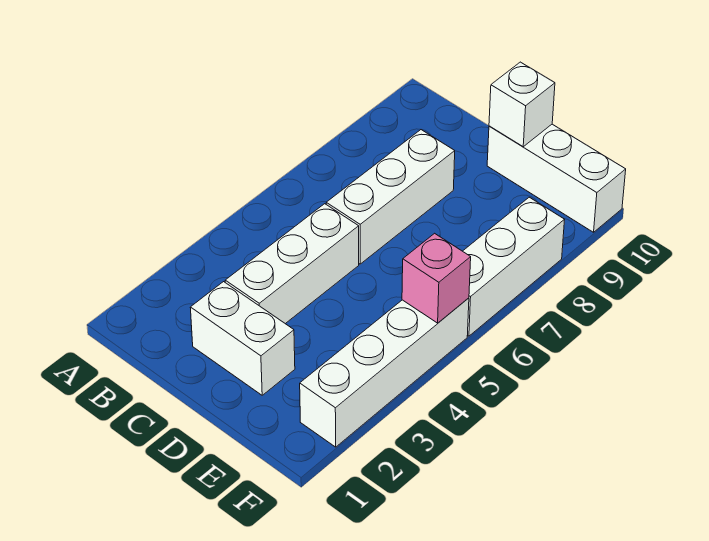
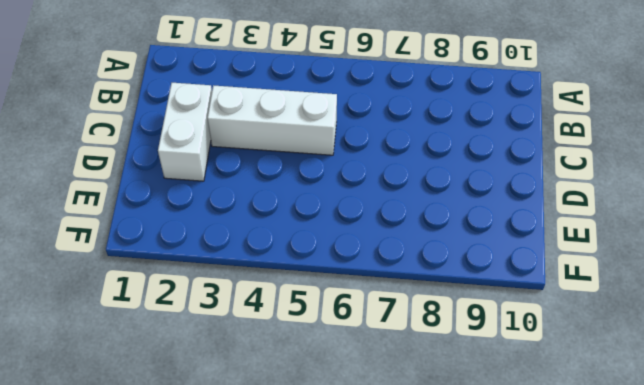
none -> white 1x3 brick [326,130,455,264]
none -> white 1x3 brick [487,124,626,232]

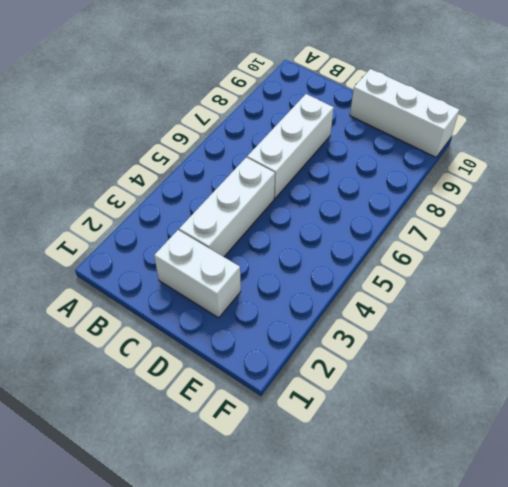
none -> white 1x4 brick [300,298,469,447]
none -> white 1x3 brick [463,197,564,336]

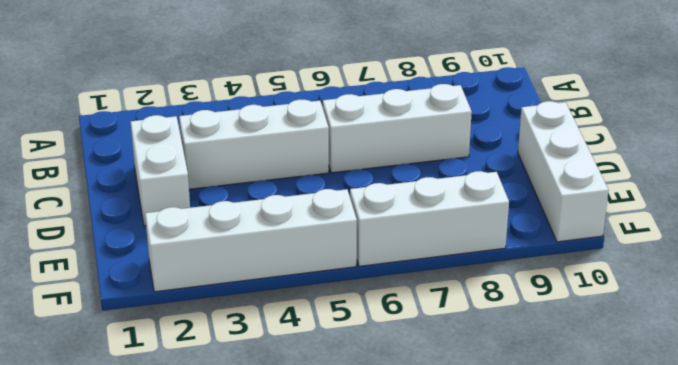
none -> white 1x1 brick [489,62,555,147]
none -> pink 1x1 brick [402,233,471,323]

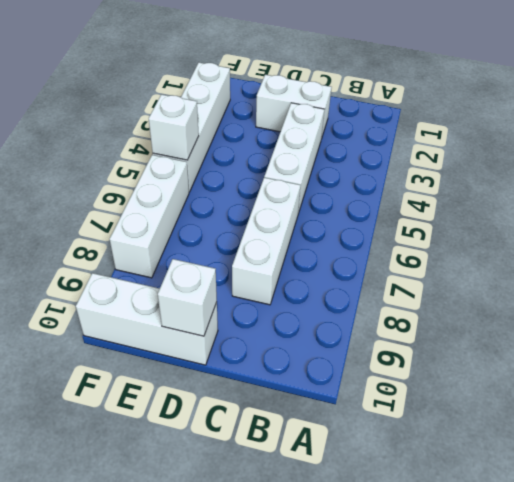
white 1x1 brick [149,94,199,160] -> pink 1x1 brick [402,233,471,323]

